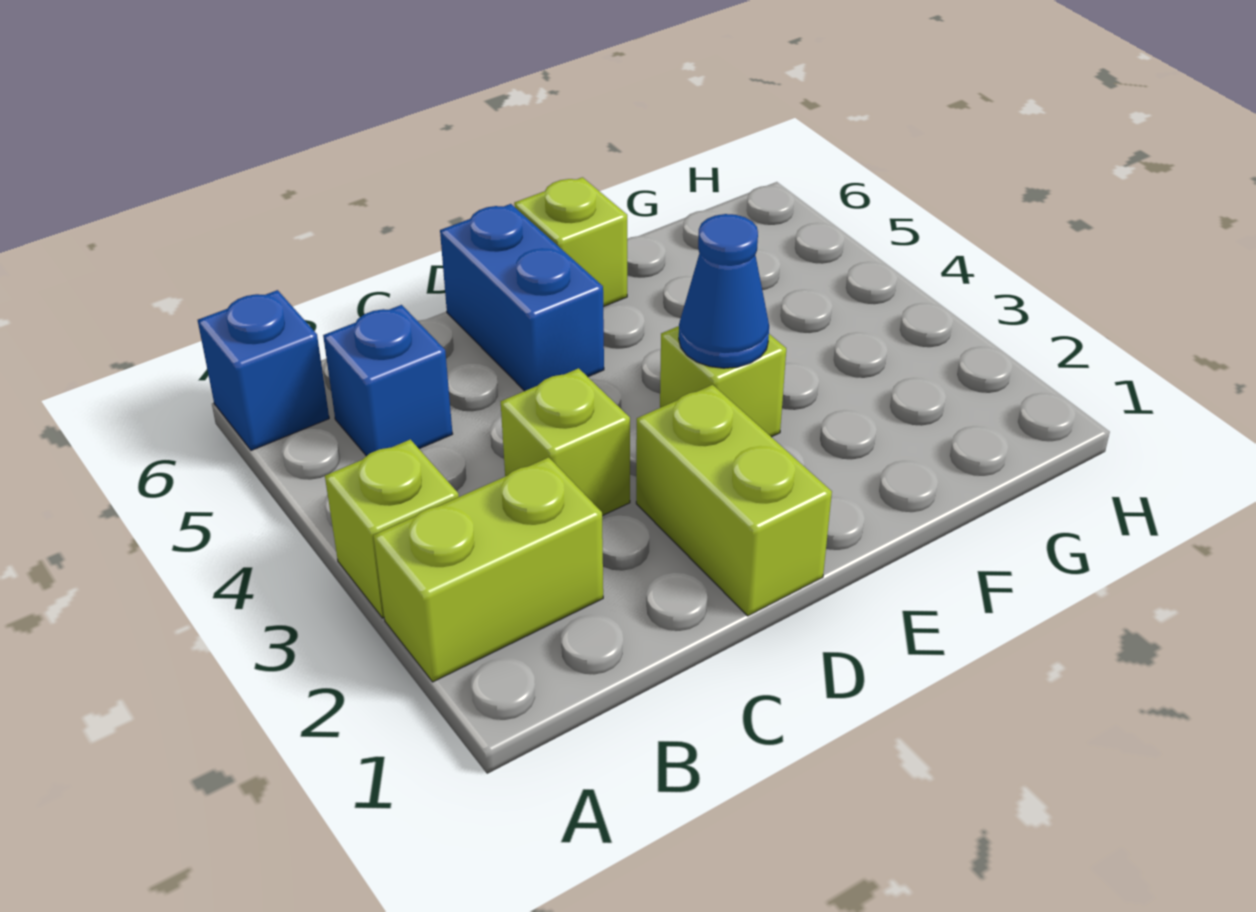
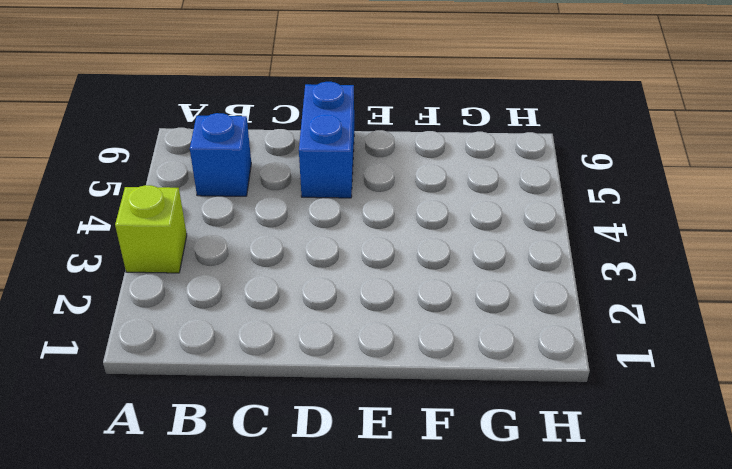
none -> lime 1x2 brick [373,457,603,682]
none -> blue 1x1 brick [198,290,329,450]

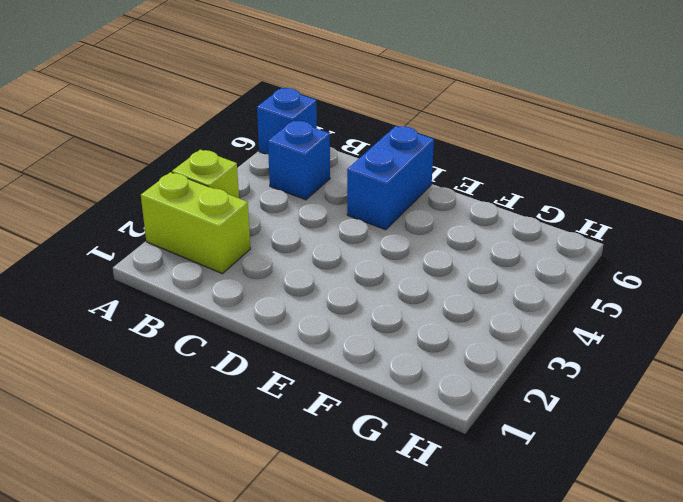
none -> lime 1x1 brick [501,368,630,516]
none -> lime 1x2 brick [636,385,832,616]

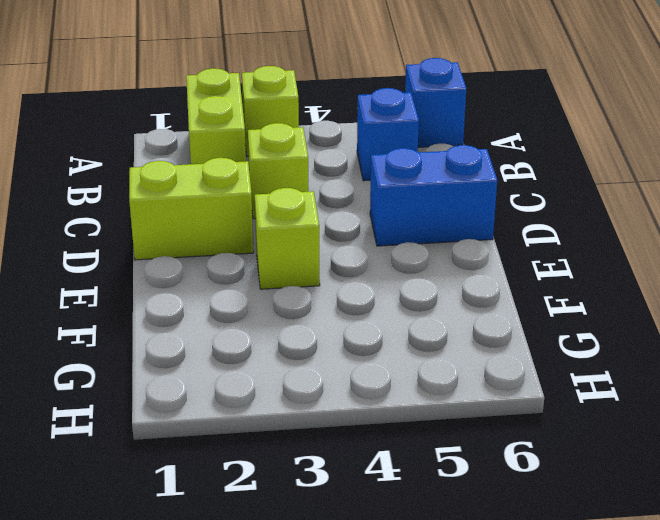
none -> lime 1x1 brick [514,177,627,307]
none -> blue 1x1 cone [679,214,769,368]

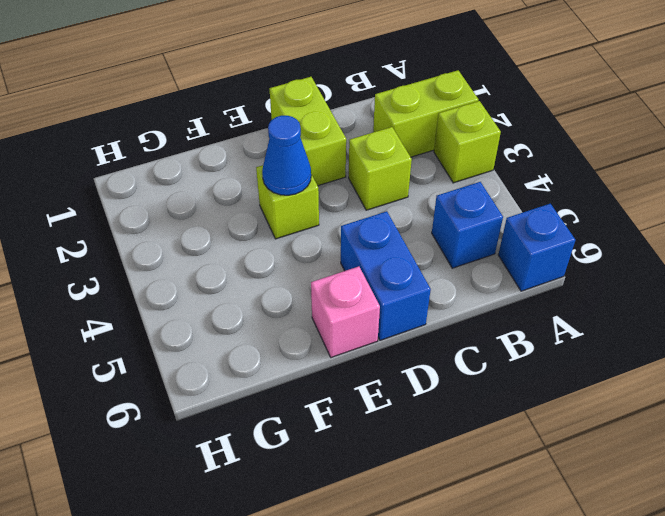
pink 1x1 brick [311,267,380,357] -> lime 1x1 brick [514,177,627,307]

